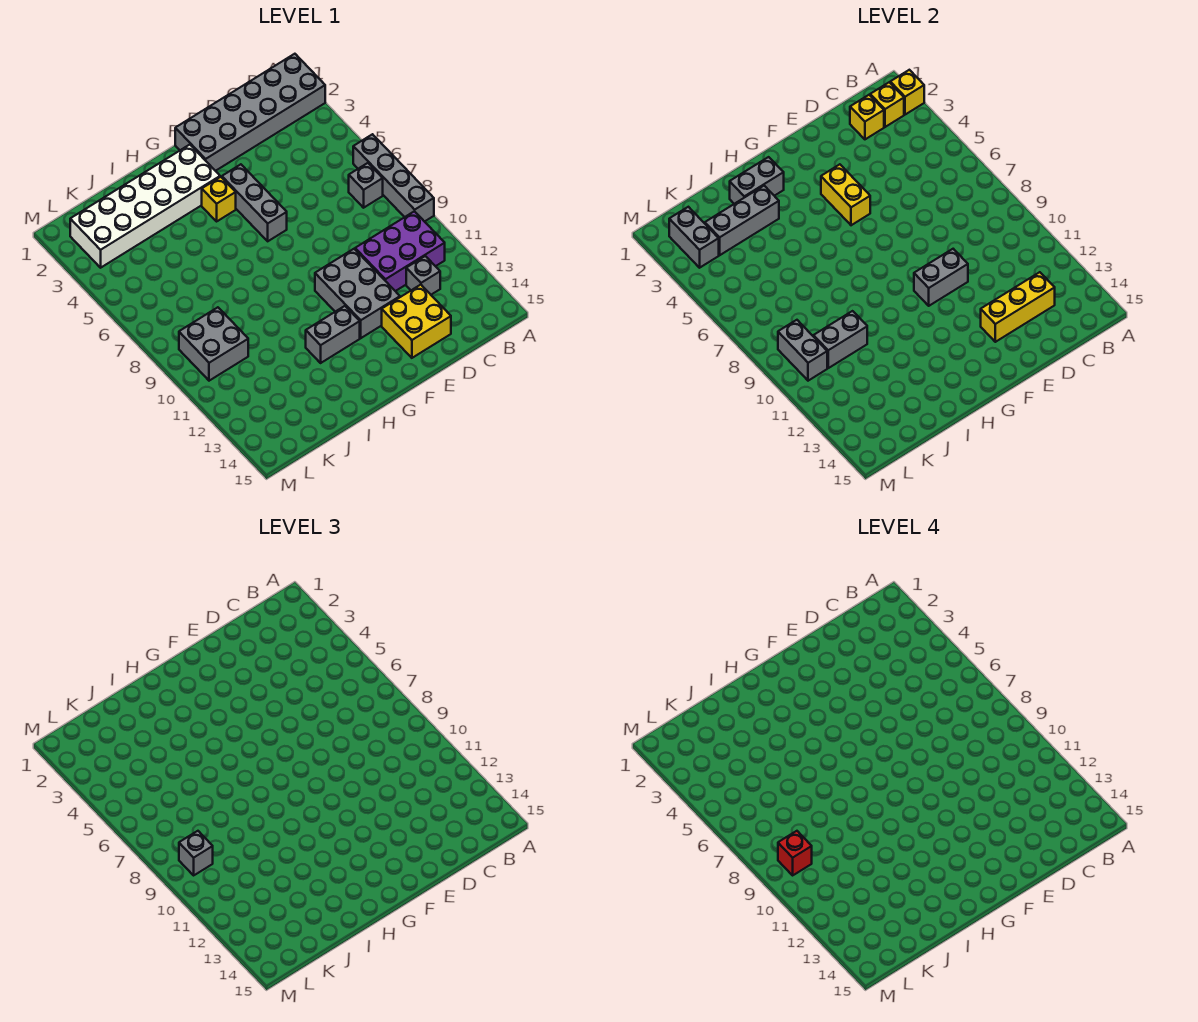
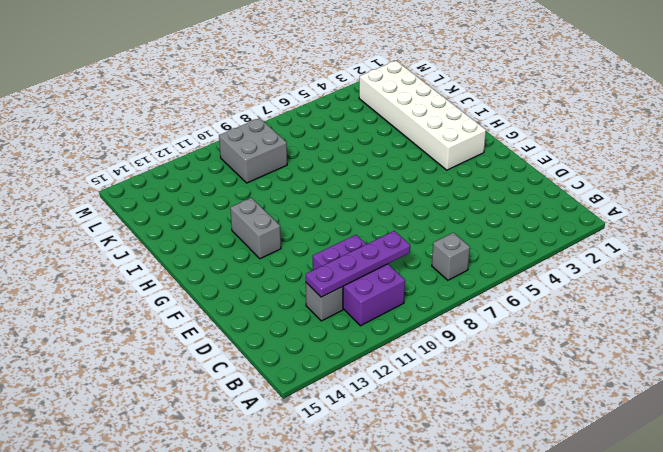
purple 1x4 plate [306,231,410,297] -> none
none -> grey 2x6 brick [175,54,325,171]
none -> grey 1x4 brick [353,134,434,222]
none -> yellow 2x2 brick [382,285,451,358]

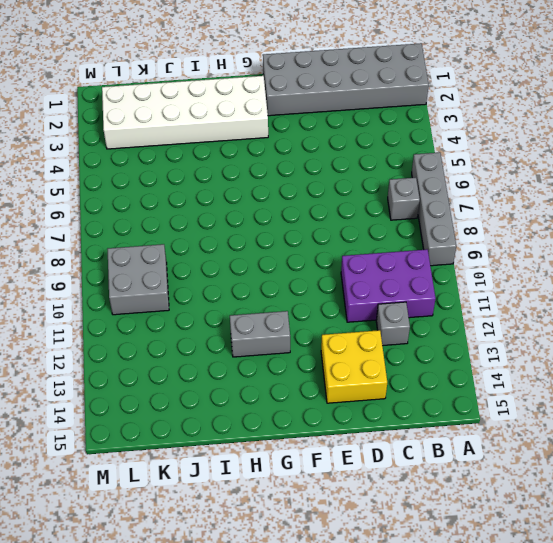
none -> grey 2x3 brick [315,249,400,338]
none -> grey 1x3 brick [222,164,287,241]
none -> yellow 1x1 brick [202,177,236,221]

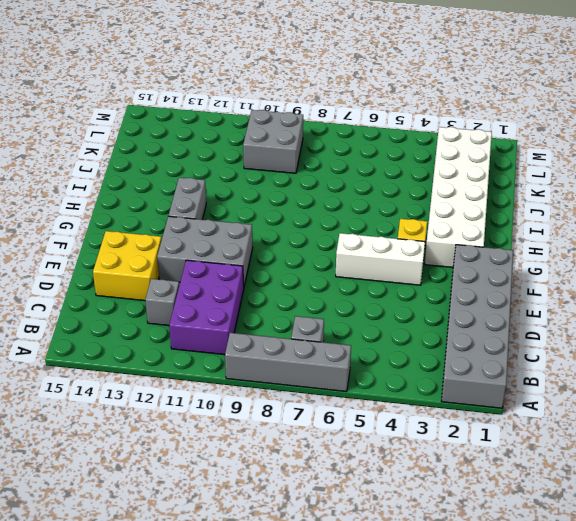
white 1x3 brick [336,233,425,285] -> grey 1x3 brick [222,164,287,241]
none -> yellow 1x1 brick [890,70,924,115]
none -> yellow 1x1 brick [870,82,904,127]
none -> yellow 1x1 brick [850,95,884,139]

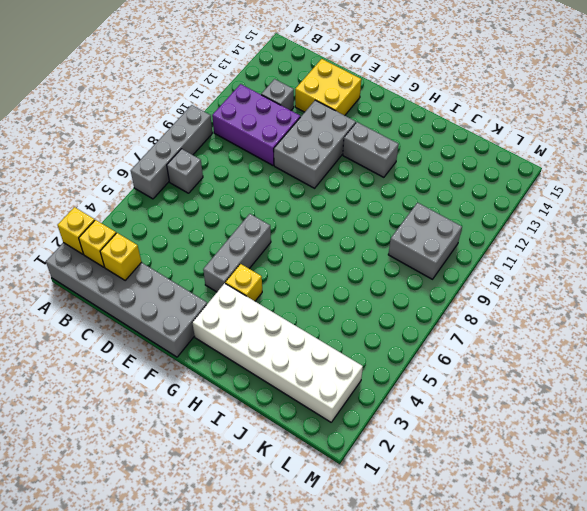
none -> yellow 1x3 brick [981,272,1055,342]
none -> grey 1x2 brick [914,249,968,306]
none -> yellow 1x2 brick [821,164,870,225]

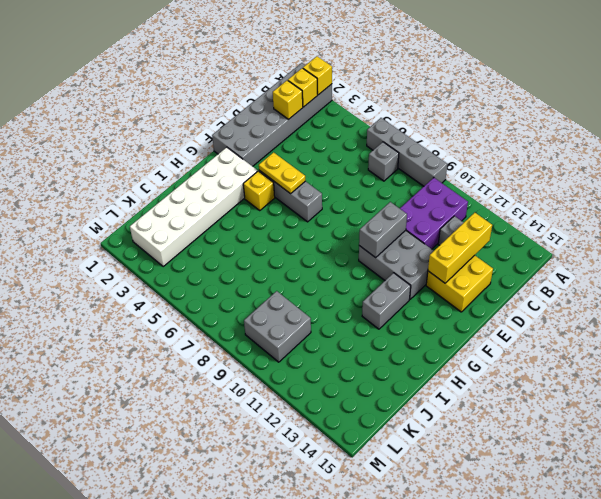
yellow 1x2 plate [259,152,305,194] -> yellow 1x2 brick [821,164,870,225]
none -> grey 1x2 brick [730,157,784,204]
none -> grey 1x3 brick [705,186,779,255]
none -> grey 1x2 brick [813,311,867,368]

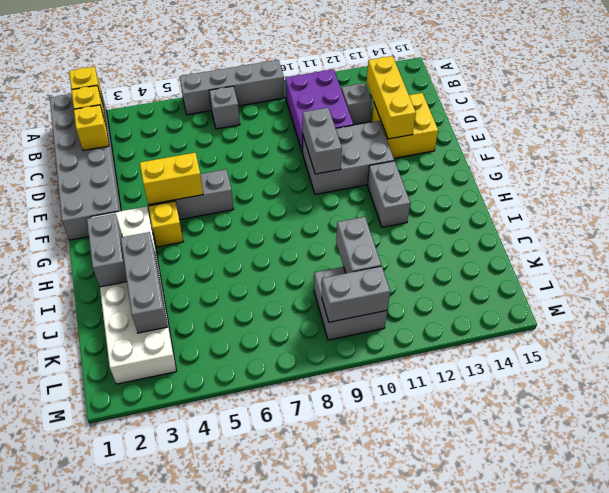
none -> grey 1x2 brick [669,207,719,268]
none -> grey 1x1 brick [179,831,213,875]
none -> red 1x1 brick [778,831,812,875]

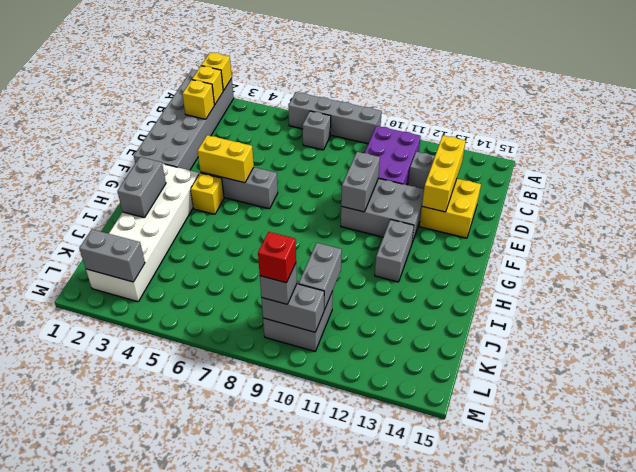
none -> grey 1x3 brick [705,186,779,255]

